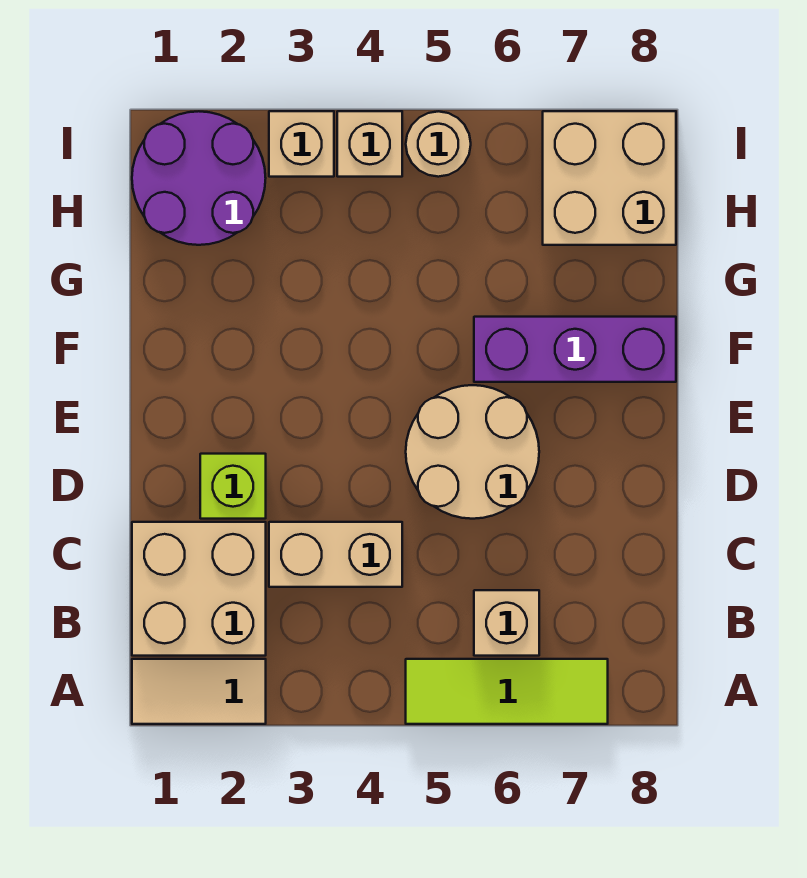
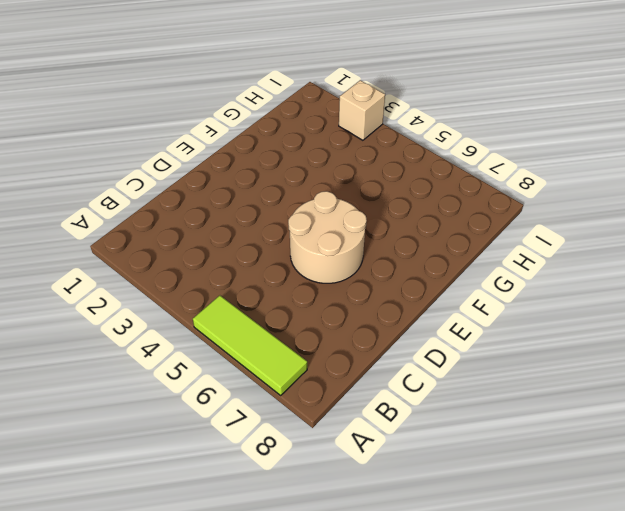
none -> tan 1x2 tile [132,659,266,724]
none -> tan 2x2 brick [132,522,266,656]
none -> tan 1x1 brick [474,590,539,656]

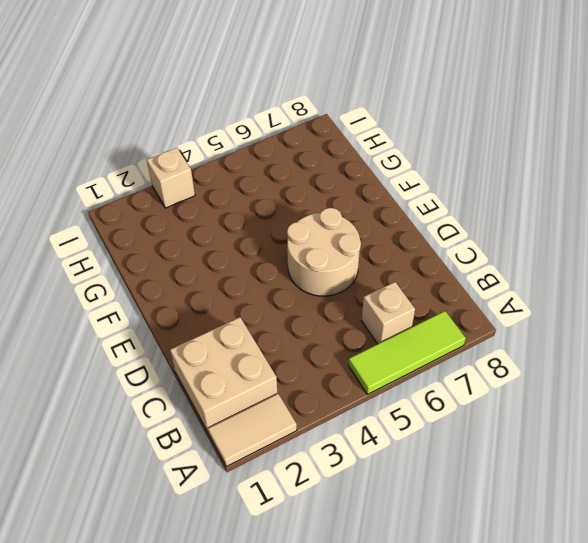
none -> tan 1x2 brick [269,522,402,587]
none -> lime 1x1 brick [200,454,266,519]
none -> purple 1x3 brick [474,317,676,382]

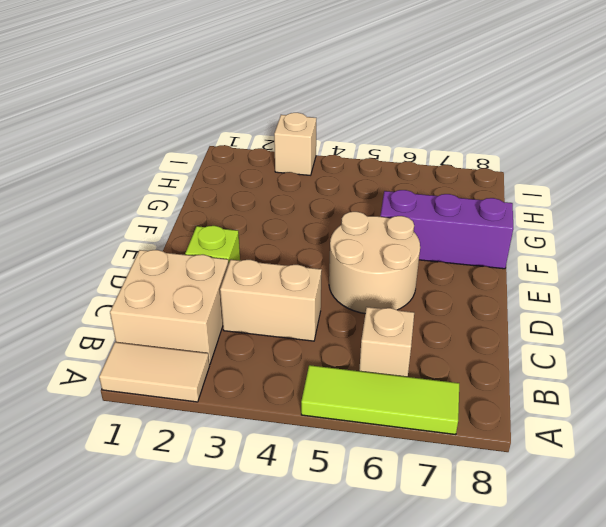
none -> purple 2x2 round brick [132,111,266,245]
none -> tan 2x2 brick [543,111,676,245]
none -> tan 1x1 brick [337,111,402,177]

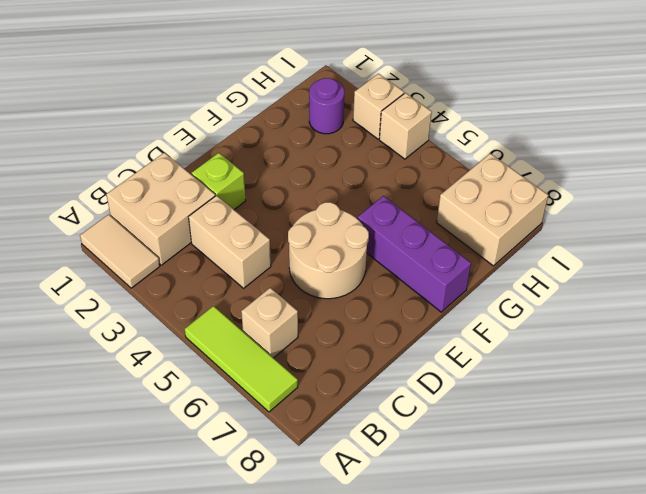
purple 1x1 round brick [309,78,344,134] -> purple 2x2 round brick [132,111,266,245]
none -> tan 1x1 round brick [406,111,471,177]

